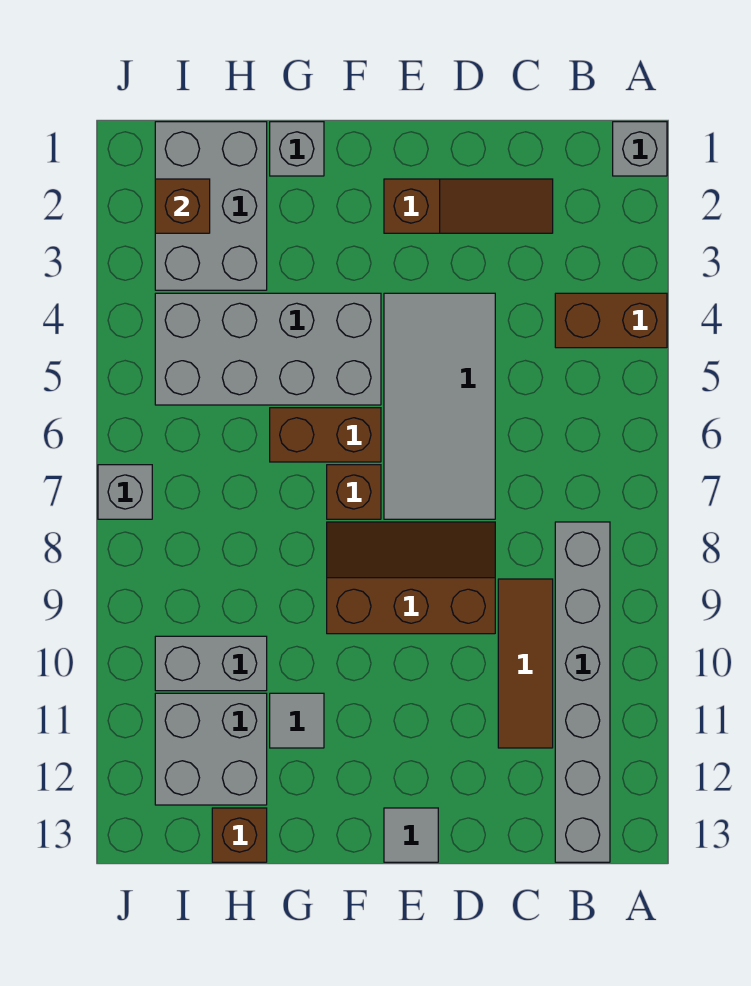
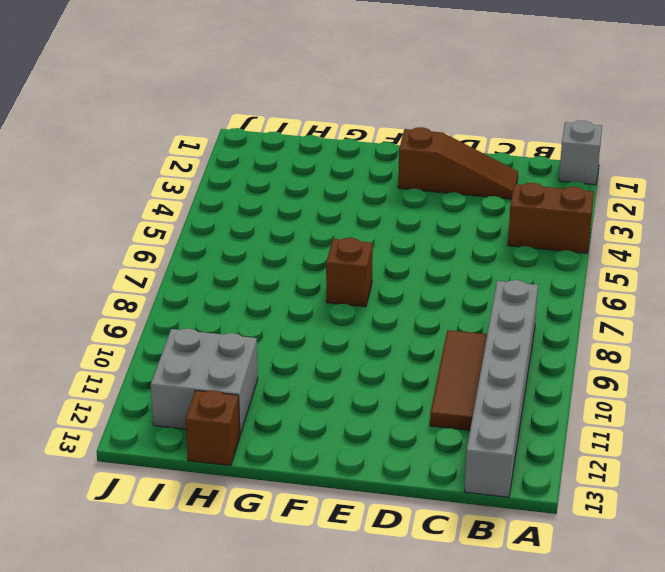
none -> grey 2x4 tile [384,293,495,519]
none -> brown 2x3 slope [327,522,495,634]
none -> grey 1x1 tile [384,808,438,862]

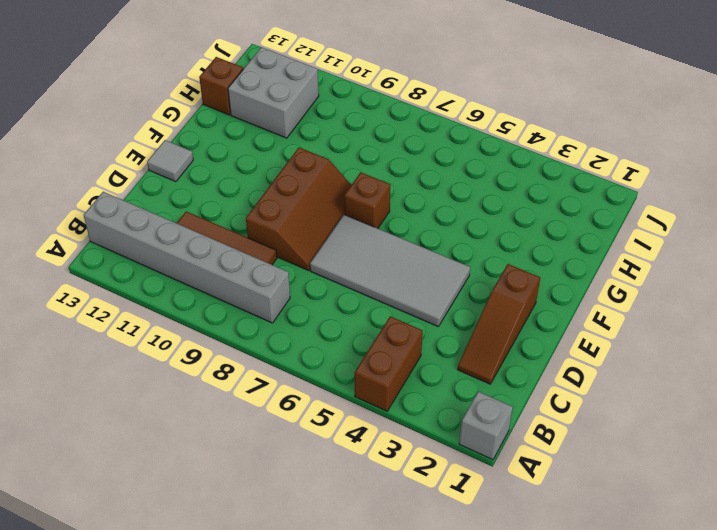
none -> grey 2x4 brick [155,293,381,405]
none -> brown 1x2 brick [270,408,381,462]
none -> grey 1x1 brick [270,122,324,176]

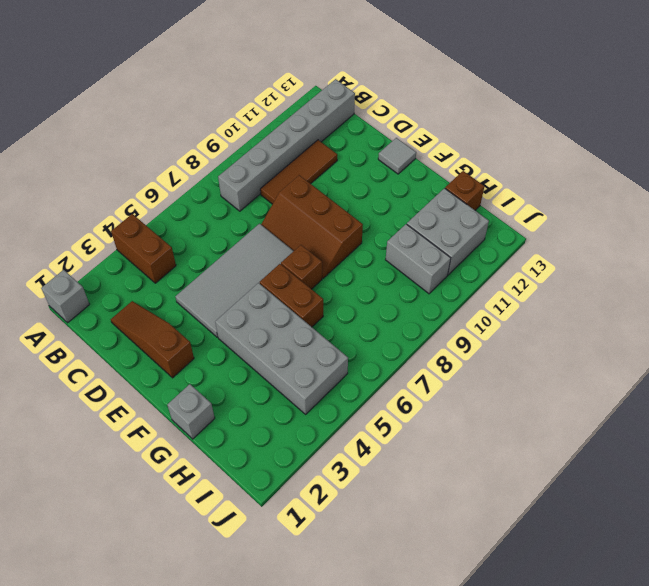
none -> grey 1x1 tile [270,693,324,748]
none -> grey 2x3 brick [155,122,267,290]
none -> grey 1x1 brick [98,465,152,519]

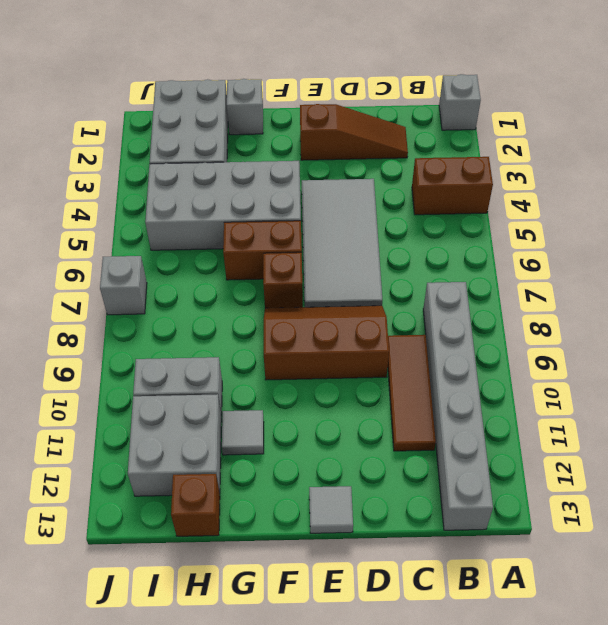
none -> brown 1x1 brick [155,179,210,233]

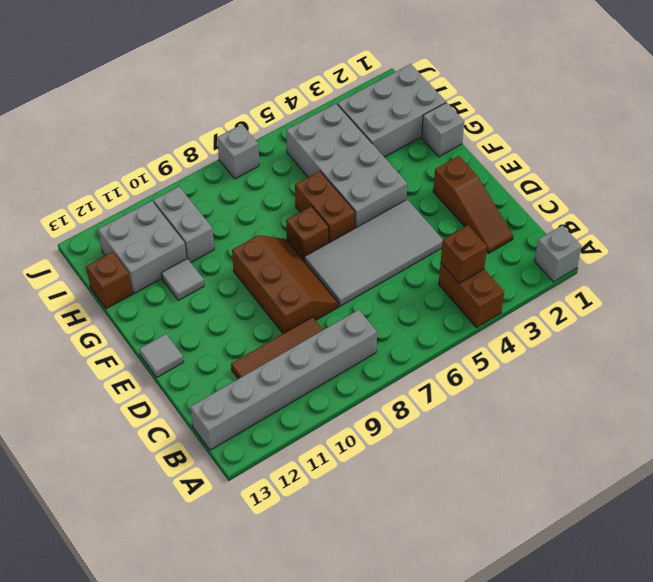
brown 1x1 brick [441,225,487,283] -> brown 1x1 brick moved to [155,179,210,233]

